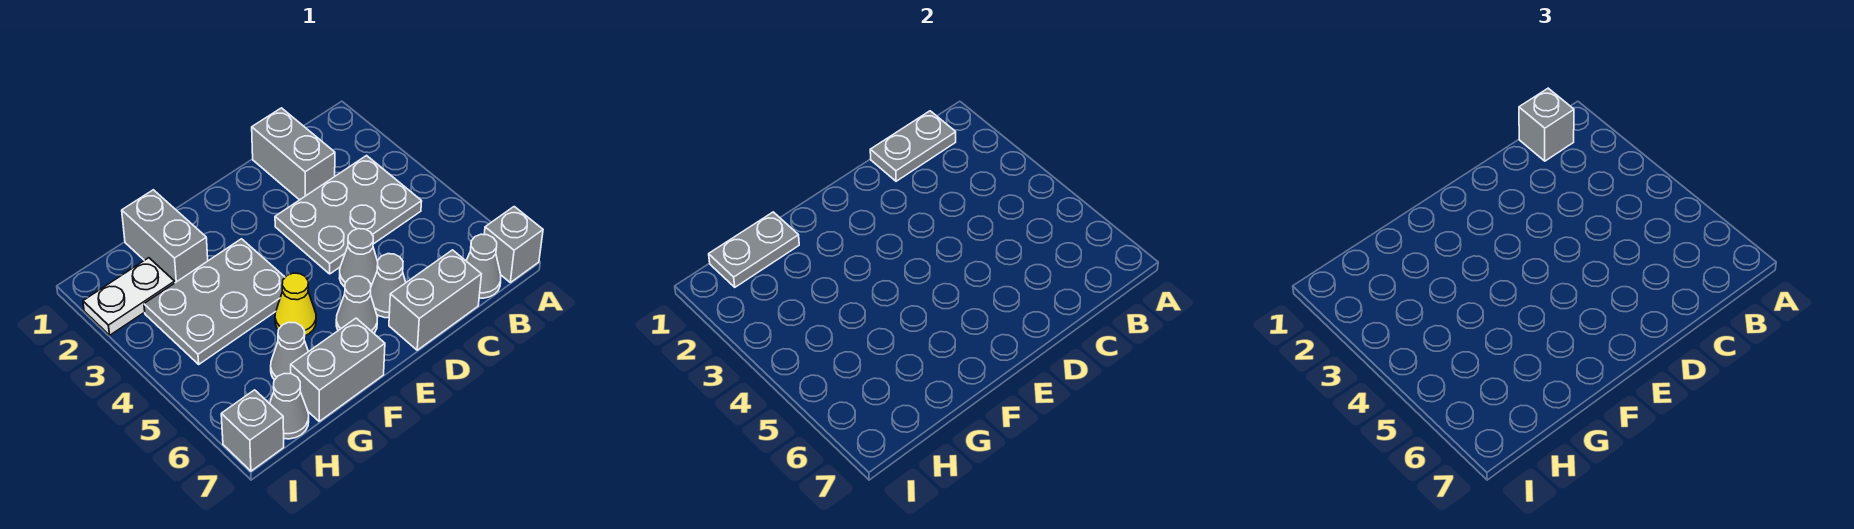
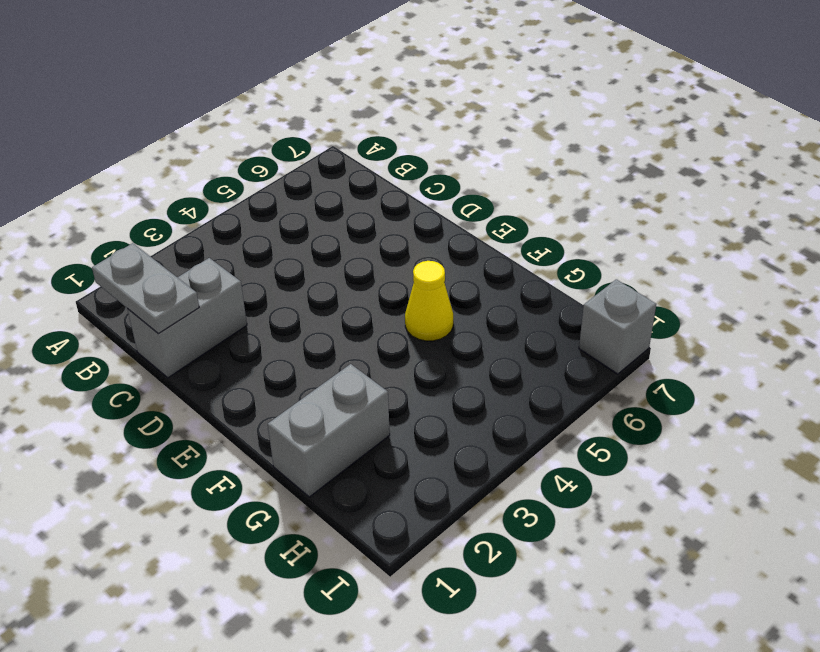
none -> grey 1x1 brick [484,207,543,282]
none -> grey 2x3 plate [275,156,422,274]
none -> grey 1x1 cone [466,234,501,298]

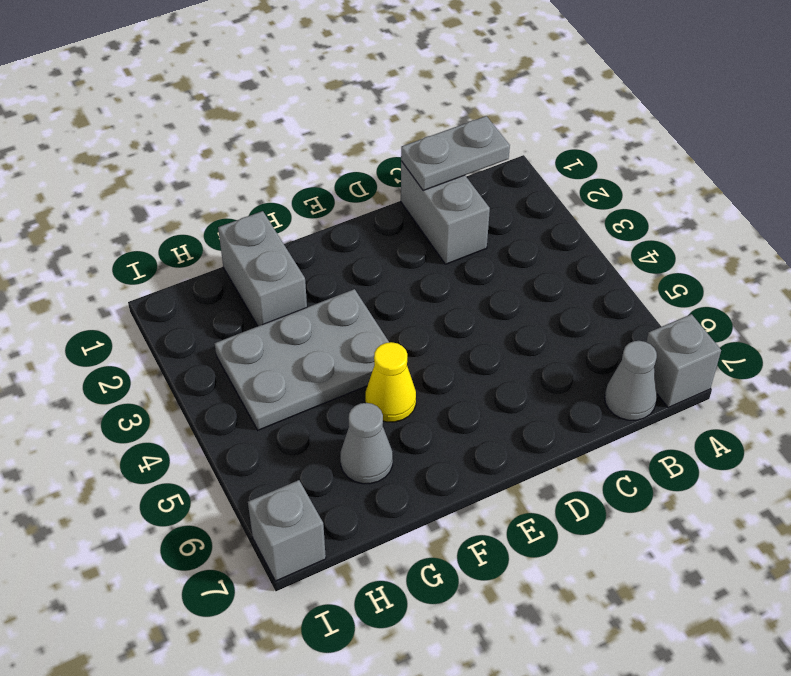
none -> grey 2x3 plate [275,156,422,274]
none -> grey 1x2 brick [389,250,481,350]
none -> grey 1x1 cone [340,229,378,287]

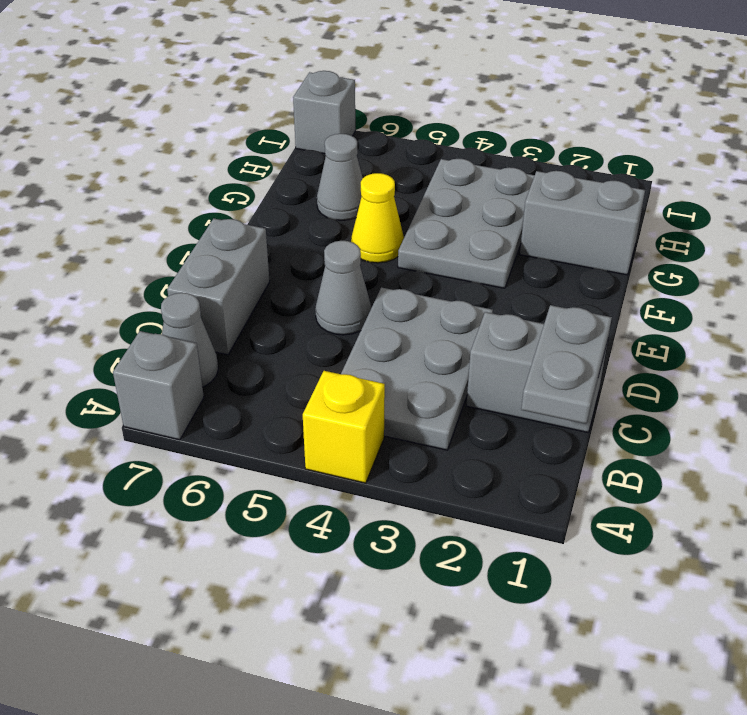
yellow 1x1 brick [303,371,385,483] -> none
none -> grey 1x1 cone [370,254,406,318]
none -> grey 1x1 cone [336,276,377,333]
none -> grey 1x2 brick [291,318,385,421]

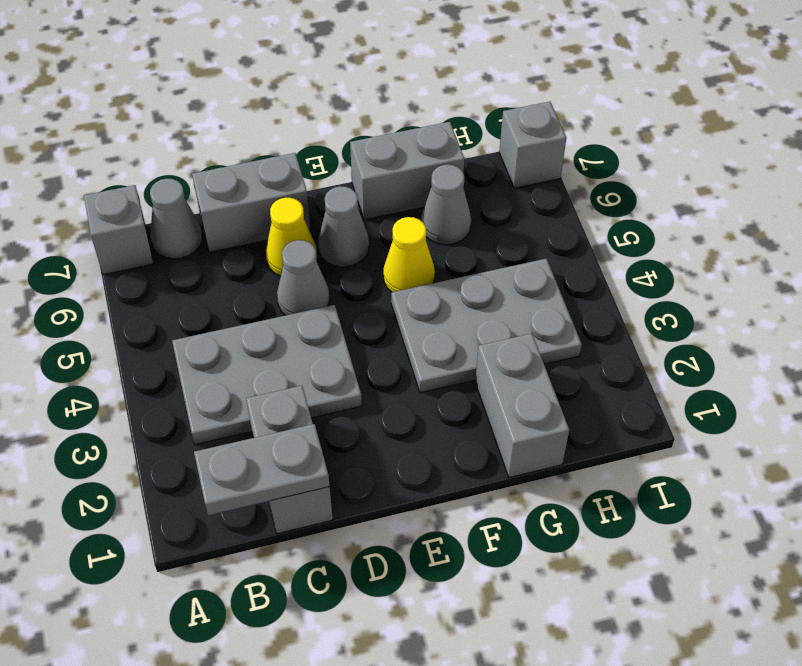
yellow 1x1 cone [266,198,317,276] -> grey 1x1 cone [370,254,406,318]
none -> white 1x2 plate [83,258,175,335]
none -> grey 1x1 cone [270,374,309,439]
none -> grey 1x2 plate [709,212,799,287]

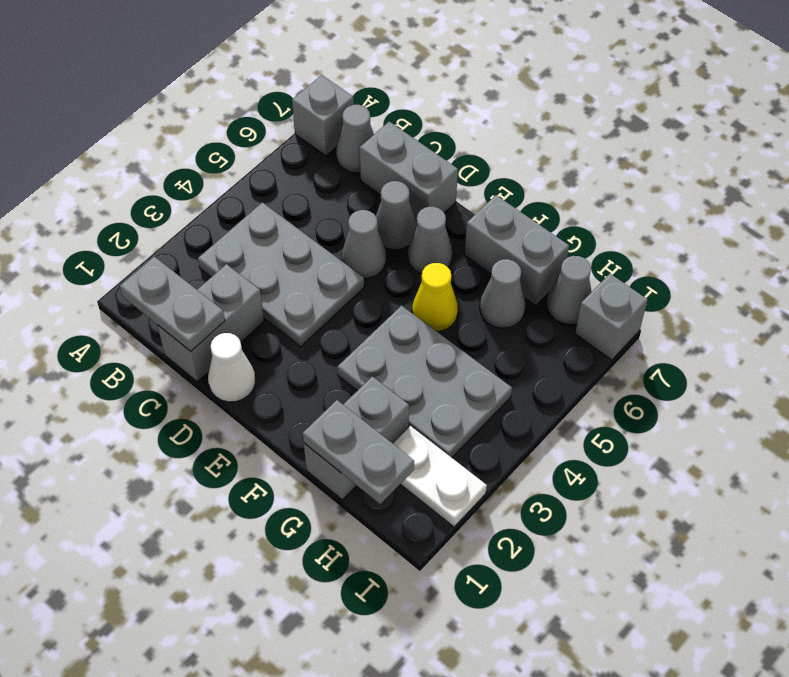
white 1x1 cone [208,333,255,402] -> none
none -> grey 1x1 brick [1519,88,1574,161]

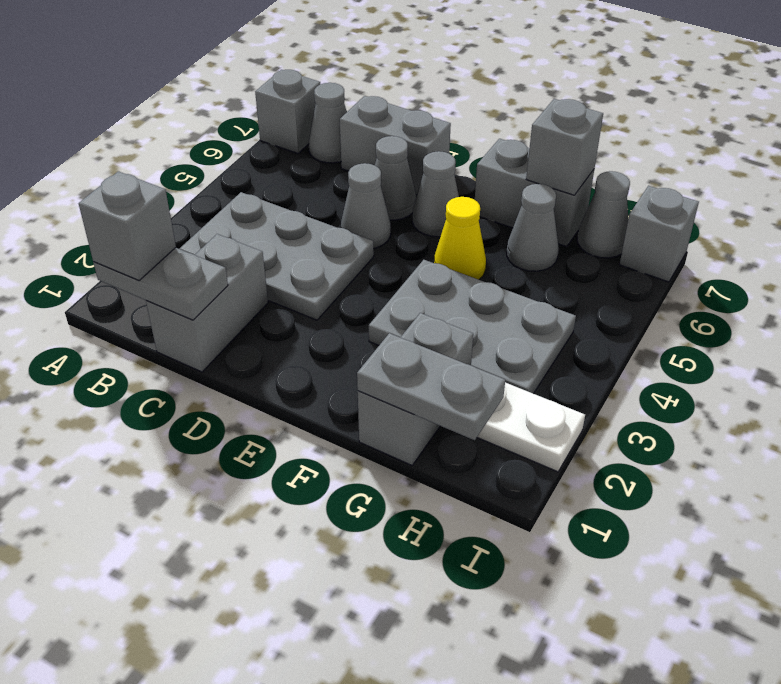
grey 1x1 brick [526,99,603,195] -> none

